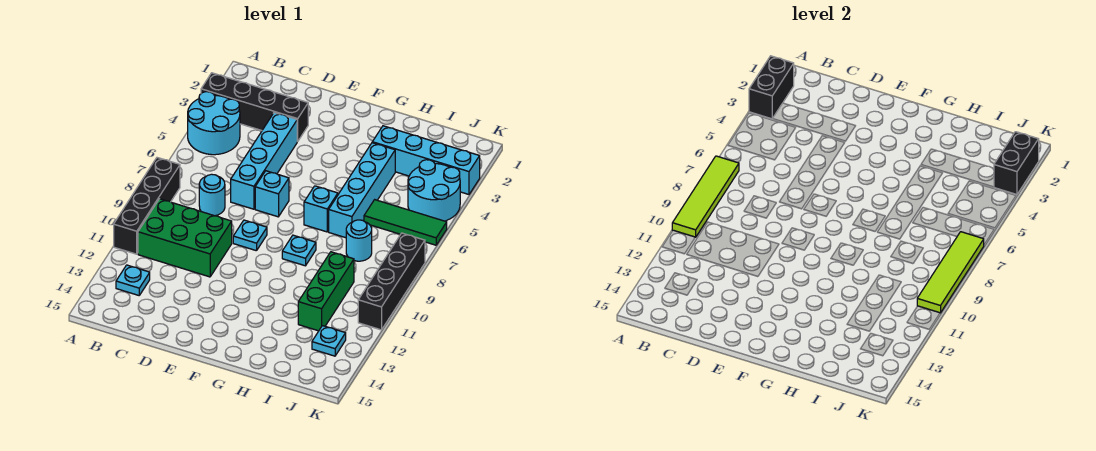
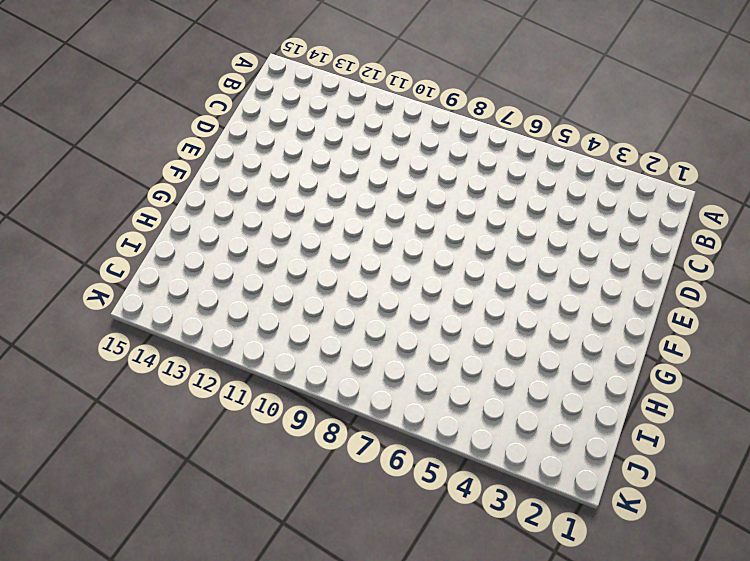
none -> black 1x4 brick [201,73,308,141]
none -> cyan 2x2 round brick [188,92,240,155]
none -> black 1x4 brick [114,158,180,254]

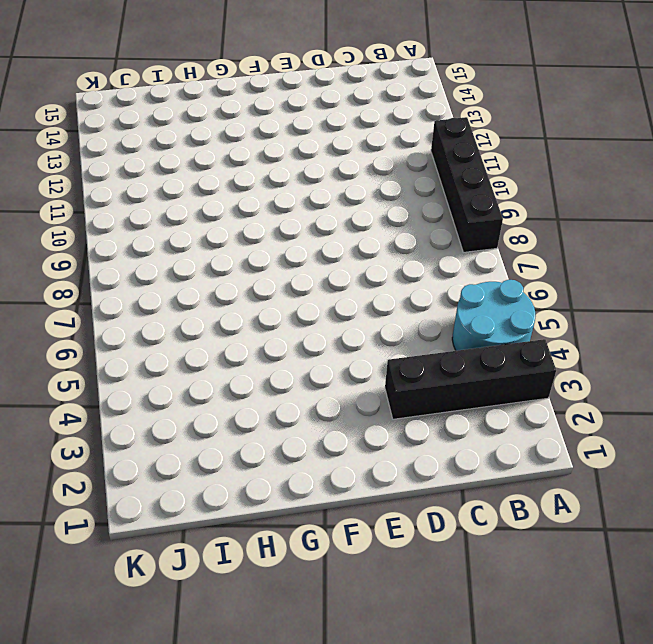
none -> green 2x3 brick [138,199,232,277]
none -> cyan 1x1 plate [116,265,150,295]
none -> cyan 1x1 round brick [199,174,225,216]

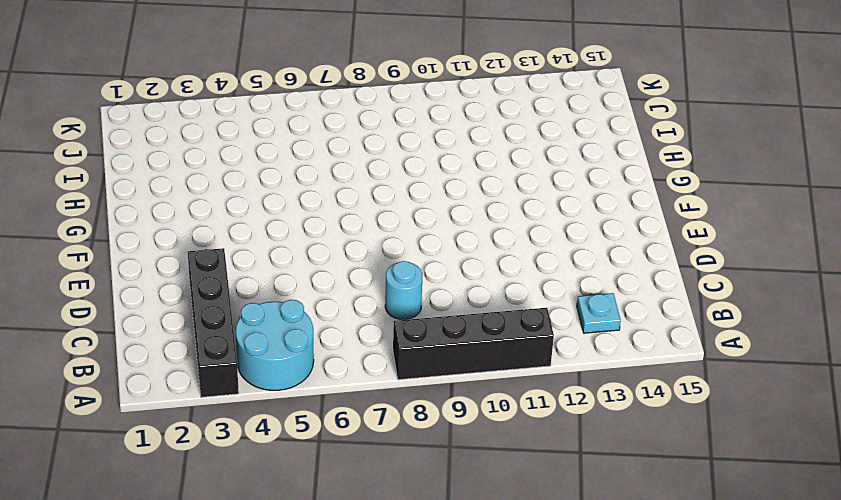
none -> green 2x3 brick [138,199,232,277]
none -> cyan 1x4 brick [231,112,298,209]
none -> cyan 1x1 brick [255,171,289,217]

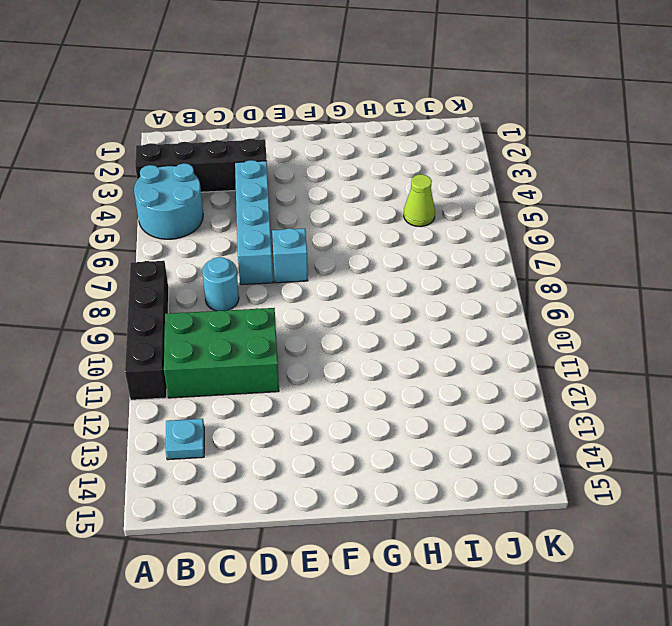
lime 1x1 cone [404,174,435,227] -> none
none -> cyan 1x1 plate [233,220,267,251]
none -> cyan 1x1 brick [304,186,338,232]
none -> cyan 1x1 plate [282,235,316,266]

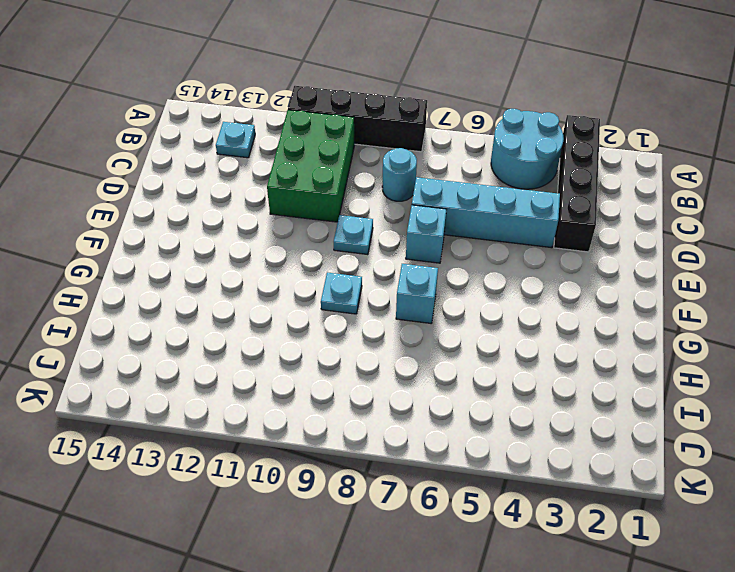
none -> cyan 1x4 brick [372,126,480,194]
none -> cyan 1x4 brick [329,143,395,238]
none -> green 1x3 tile [364,200,447,245]

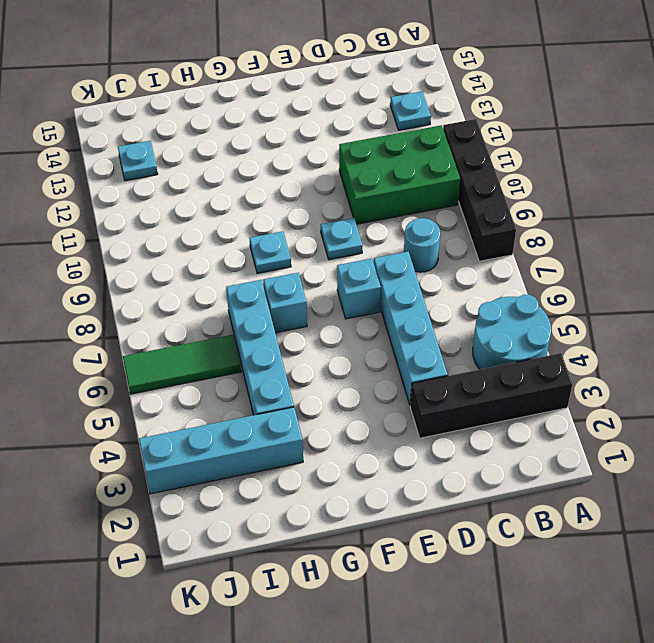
none -> cyan 1x1 round brick [346,220,372,261]
none -> green 1x3 brick [298,252,354,331]
none -> cyan 2x2 round brick [408,160,460,221]

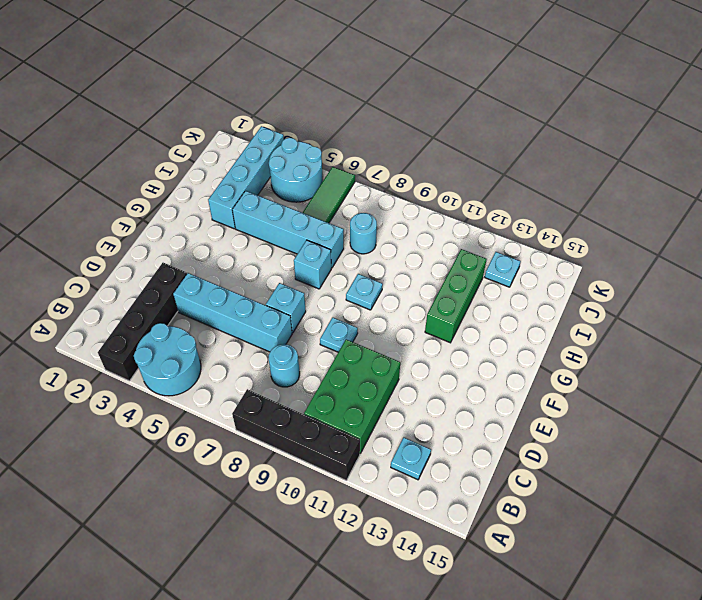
green 1x3 brick [425,249,487,343] -> green 1x3 brick turned to [298,252,354,331]
none -> black 1x4 brick [358,233,425,330]
none -> black 1x2 brick [749,56,794,119]
none -> lime 1x4 tile [672,156,739,237]

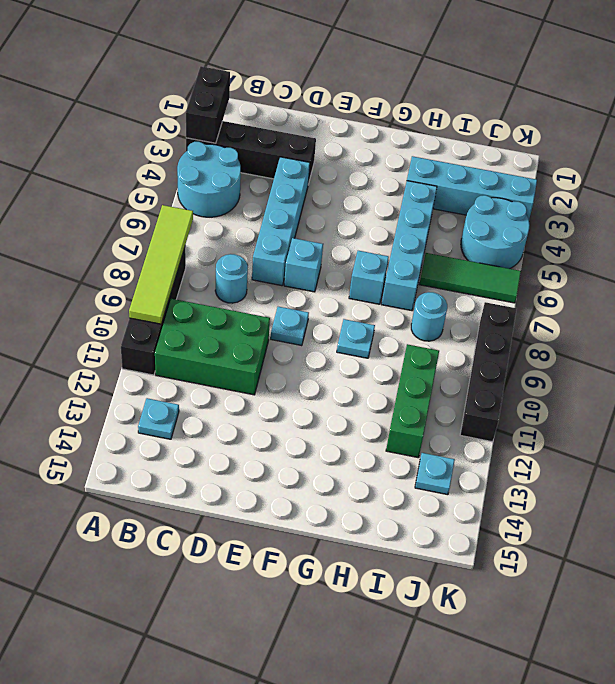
none -> black 1x2 brick [994,132,1039,194]
none -> lime 1x4 tile [917,232,984,313]

